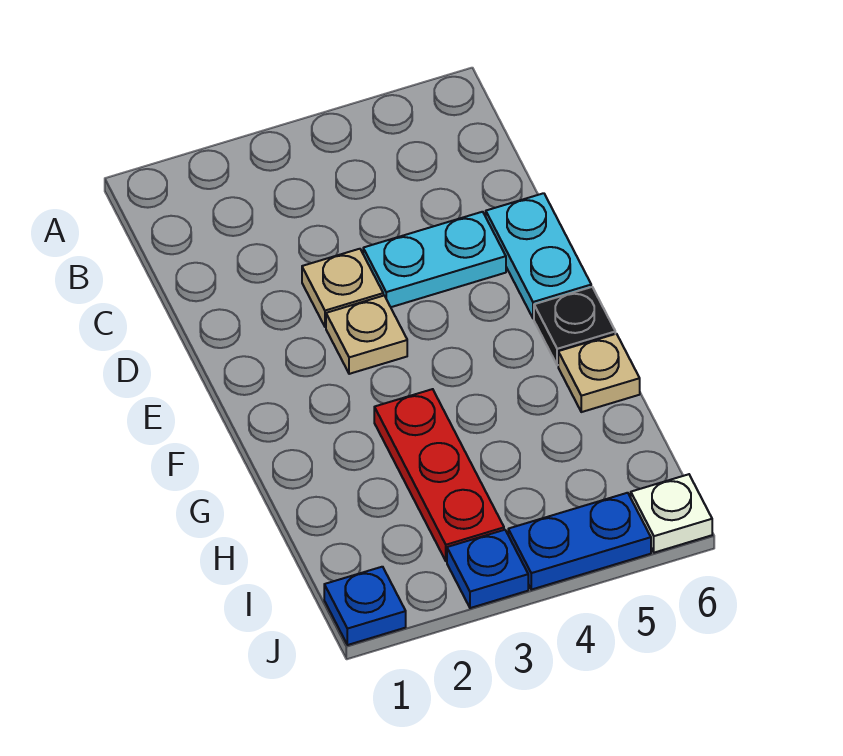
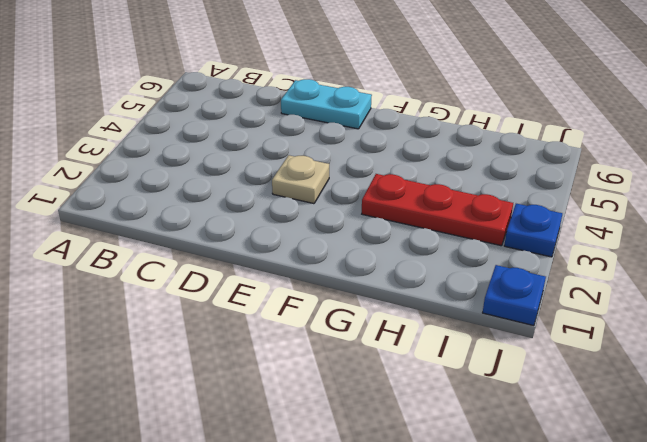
none -> tan 1x1 plate [302,249,383,327]
none -> cyan 1x2 plate [363,212,506,307]

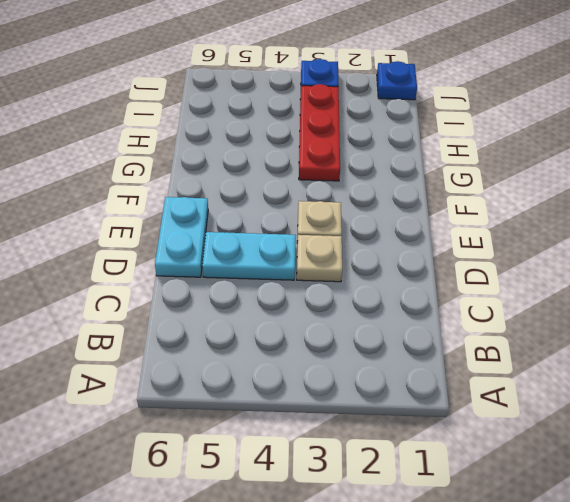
none -> black 1x1 plate [534,287,615,365]
none -> tan 1x1 plate [558,334,640,412]

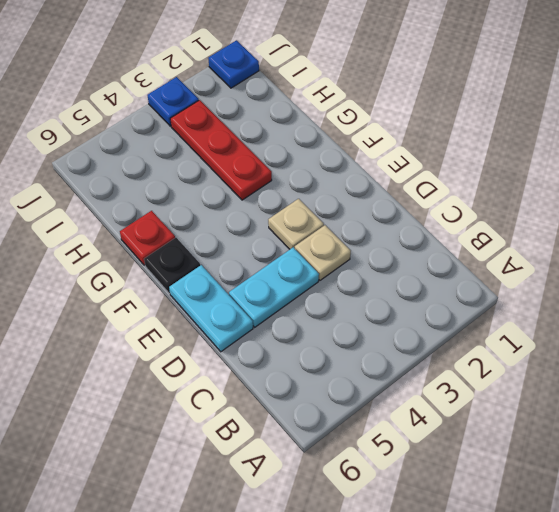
red 1x1 plate [120,211,175,265] -> tan 1x1 plate [558,334,640,412]
none -> blue 1x2 plate [508,493,651,590]
none -> white 1x1 plate [631,474,712,553]

